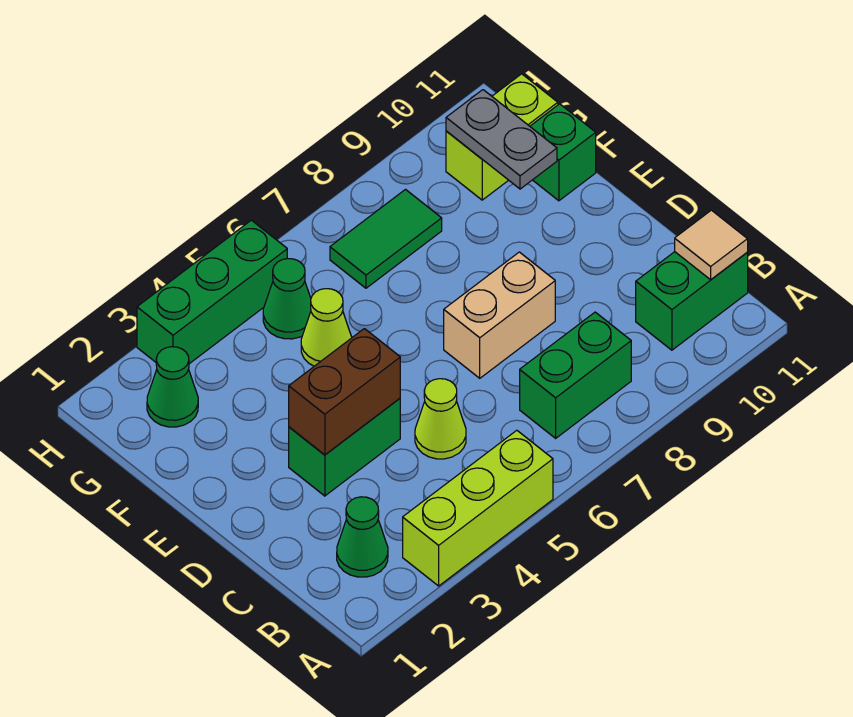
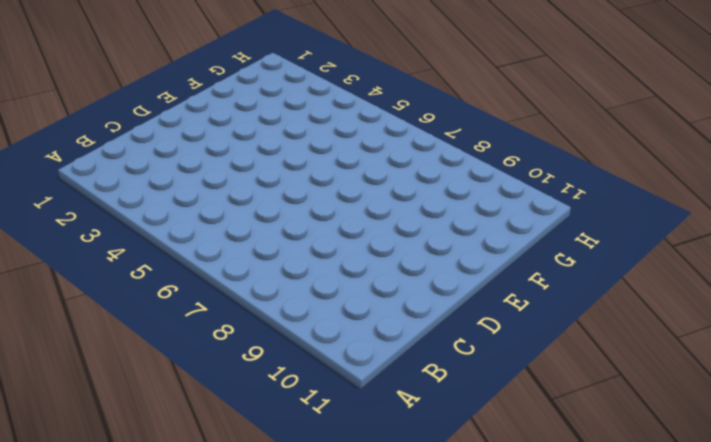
none -> lime 1x3 brick [403,430,553,586]
none -> green 1x1 cone [337,497,388,577]
none -> green 1x2 brick [520,312,631,438]

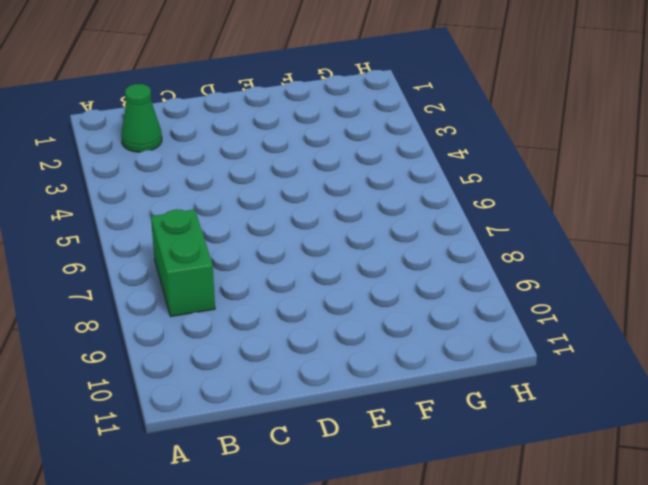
none -> lime 1x3 brick [403,430,553,586]
none -> green 1x2 brick [636,252,748,350]
none -> lime 1x1 cone [415,379,466,459]

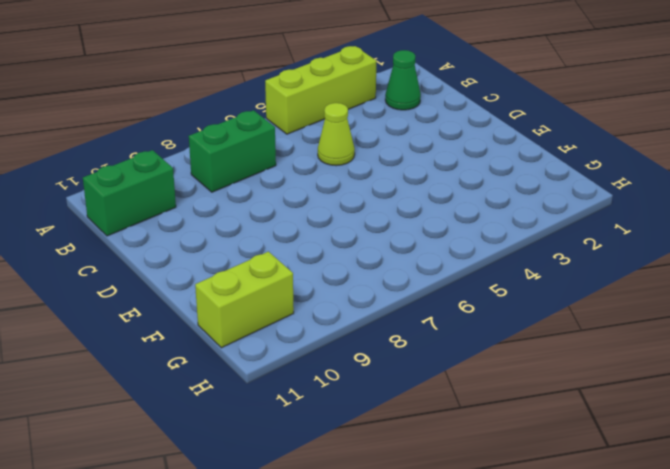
none -> green 1x2 brick [289,398,400,496]
none -> tan 1x2 brick [444,252,555,378]
none -> lime 1x1 cone [301,289,352,366]

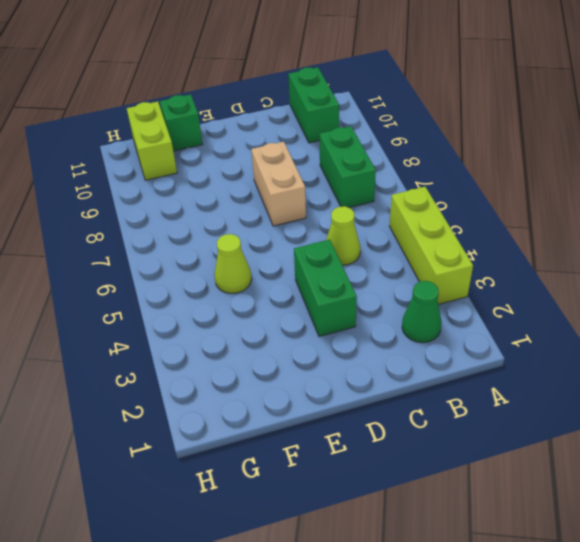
none -> green 1x1 cone [147,347,198,427]
none -> green 1x1 cone [263,259,311,339]
none -> green 1x2 tile [330,190,442,288]

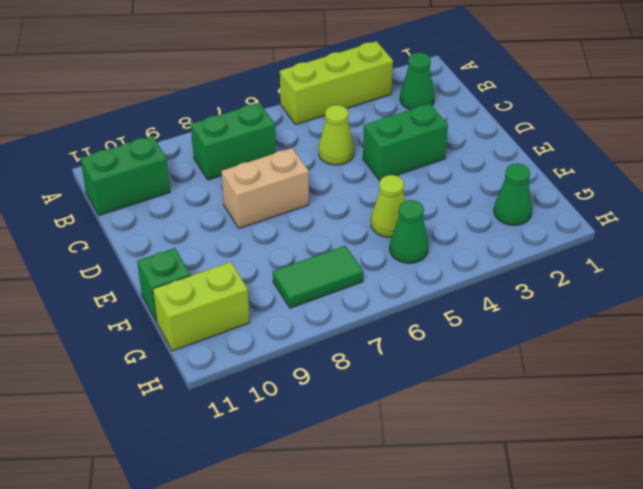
none -> green 1x3 brick [137,220,287,364]
none -> tan 1x1 tile [675,210,748,280]
none -> brown 1x2 brick [289,329,400,455]

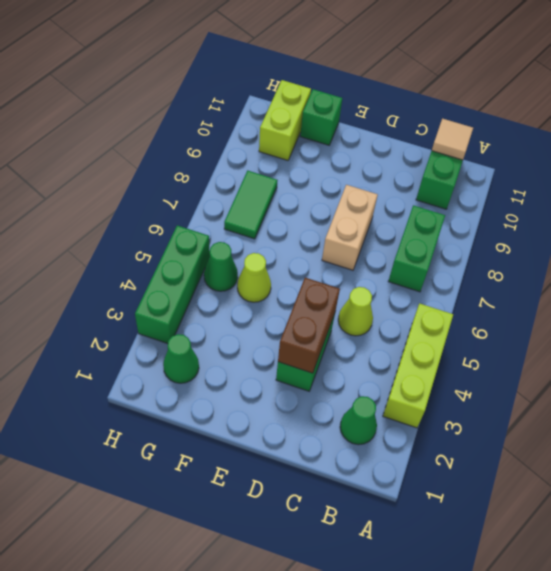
none -> grey 1x2 plate [446,90,557,189]

